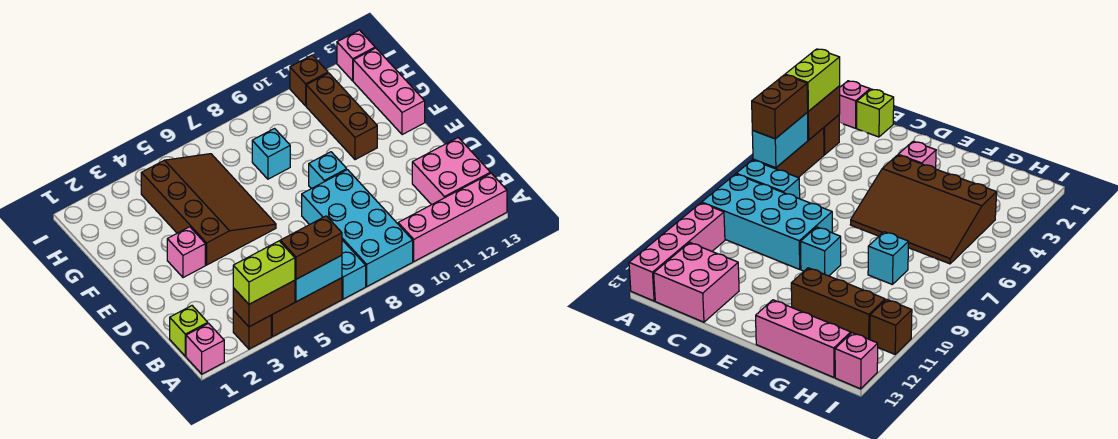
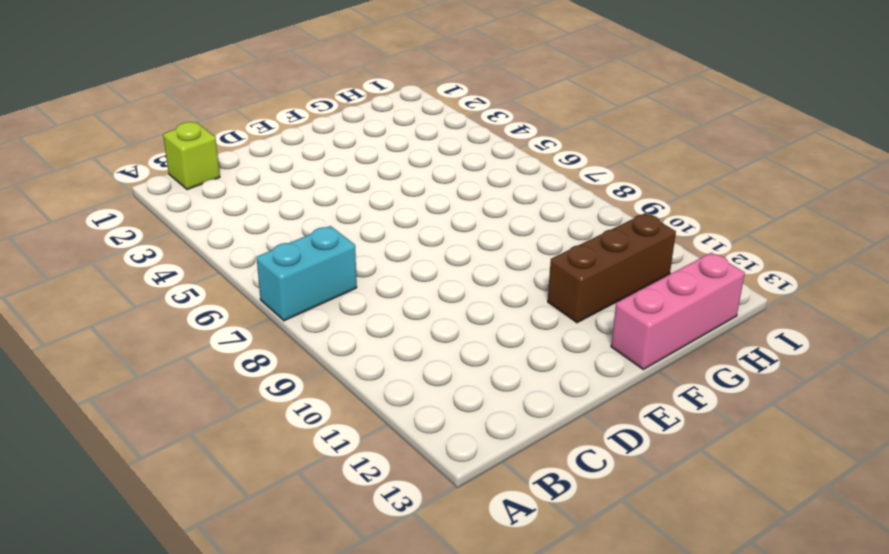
none -> pink 1x1 brick [186,323,224,374]
none -> brown 1x1 brick [233,310,271,349]
none -> brown 1x3 brick [271,278,342,337]

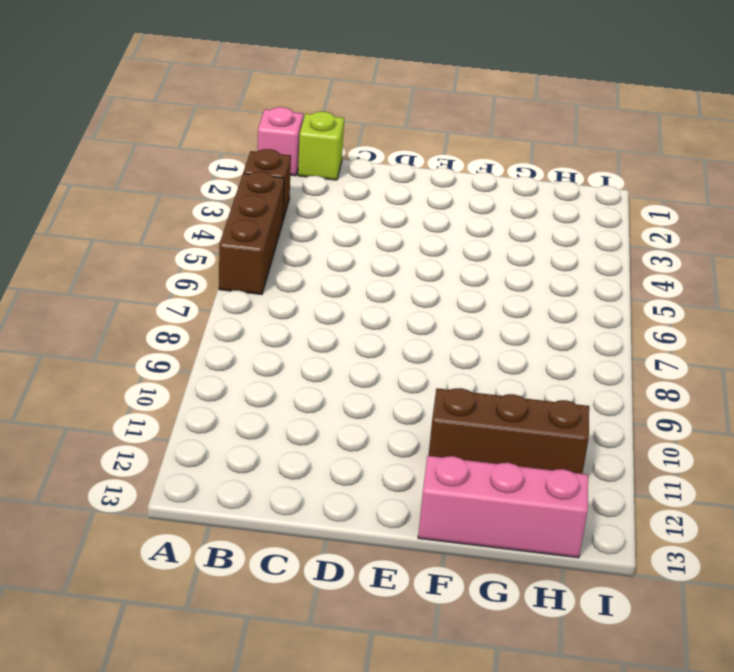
none -> cyan 1x2 brick [342,240,366,299]
none -> cyan 2x4 brick [302,170,413,286]
none -> pink 1x4 brick [398,173,507,261]

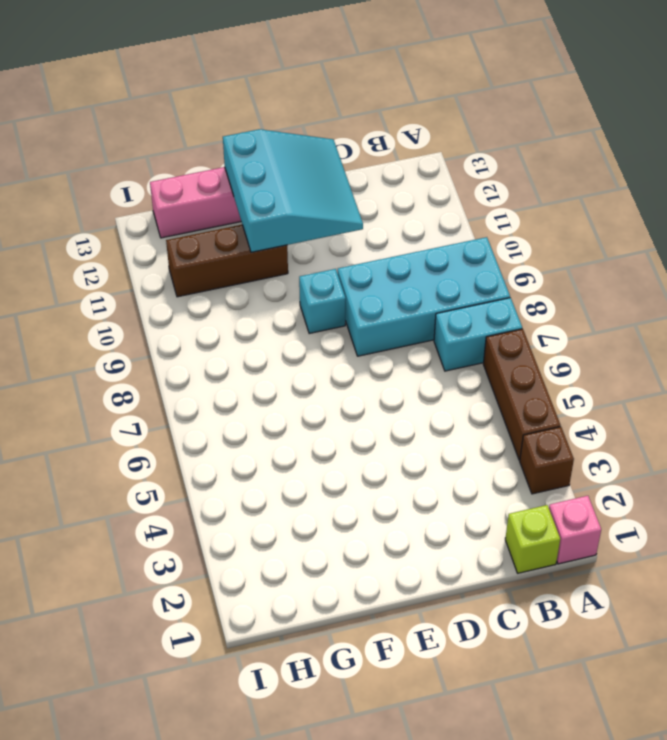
cyan 3x3 slope [223,129,363,252] -> none
none -> pink 1x4 brick [398,173,507,261]
none -> pink 2x2 brick [412,138,490,205]
none -> pink 1x1 brick [167,227,205,278]

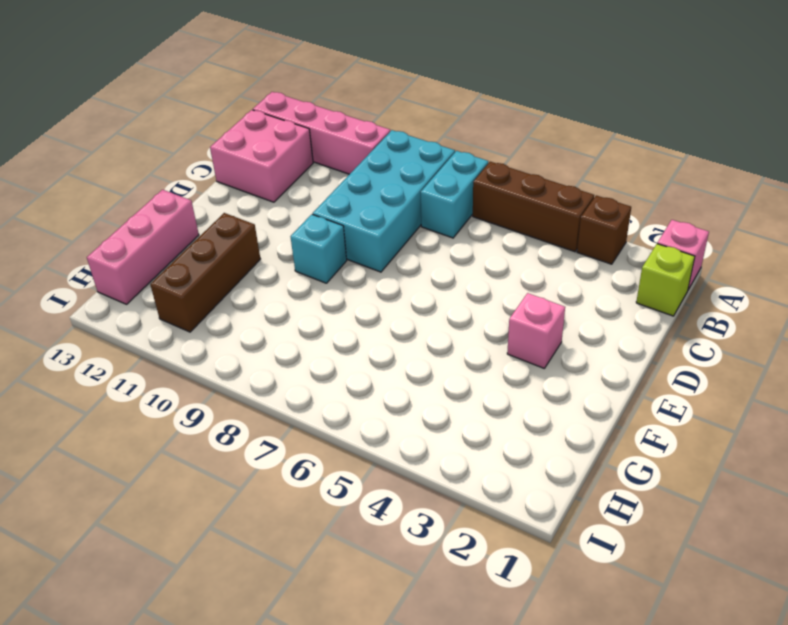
none -> brown 3x4 slope [141,154,276,265]
none -> cyan 1x1 brick [252,129,290,179]
none -> brown 1x1 brick [290,55,328,106]

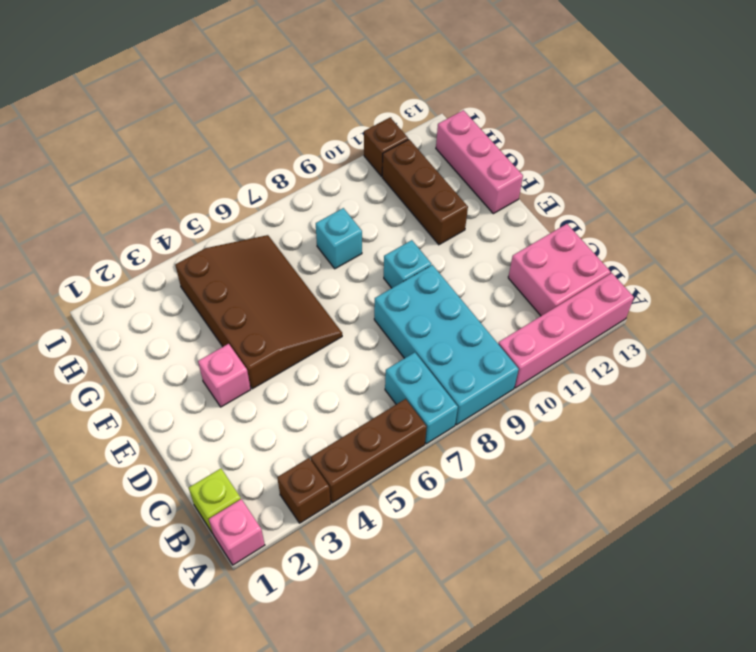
none -> pink 1x1 brick [337,30,375,81]
none -> brown 1x2 brick [233,280,295,327]
none -> cyan 1x2 brick [295,255,342,302]

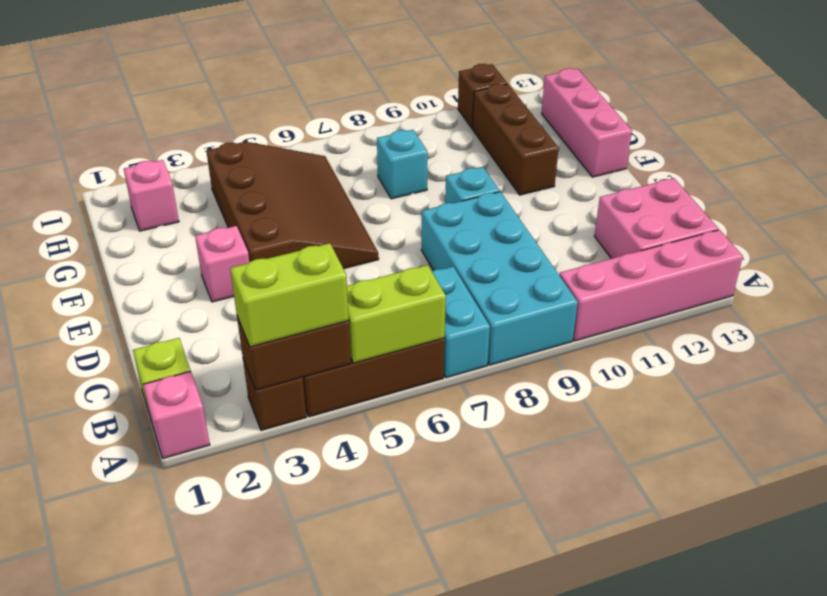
lime 1x2 brick [347,265,446,363] -> cyan 1x2 brick [295,255,342,302]
pink 1x1 brick [124,160,179,231] -> pink 1x1 brick moved to [337,30,375,81]
none -> brown 1x2 brick [280,216,342,279]

